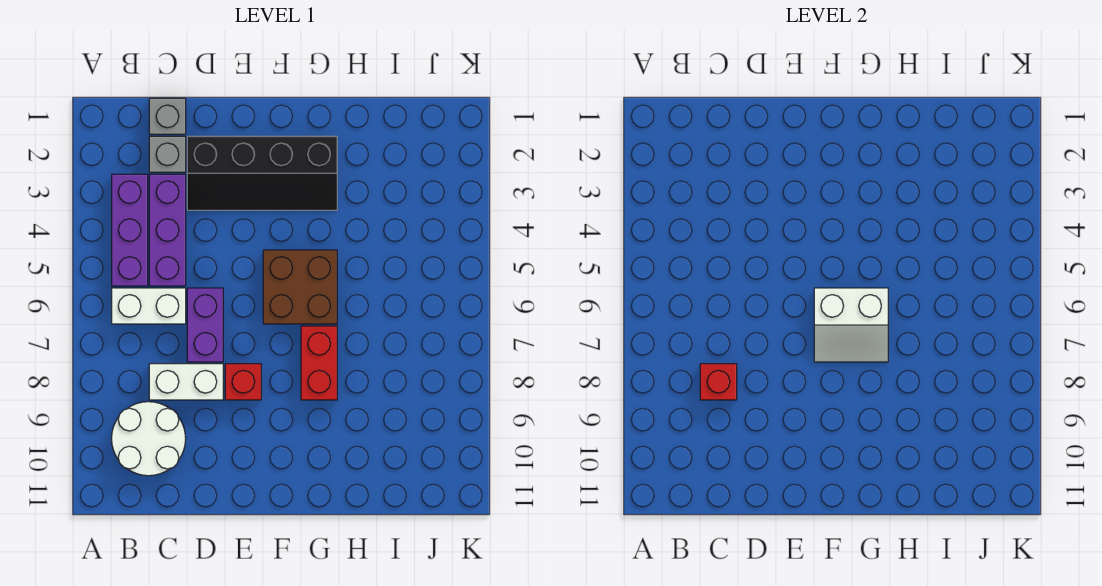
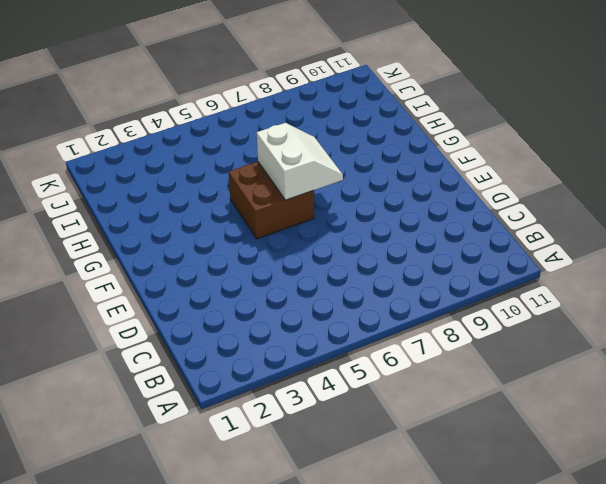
none -> purple 1x3 brick [112,174,148,286]
none -> white 1x2 brick [112,288,186,324]
none -> white 2x2 round brick [112,402,186,476]

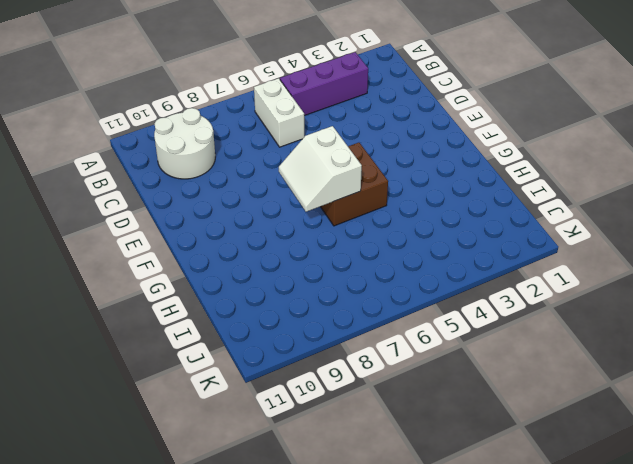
none -> grey 1x1 brick [149,98,186,134]
none -> grey 1x1 brick [149,136,186,172]
none -> purple 1x3 brick [149,174,186,286]

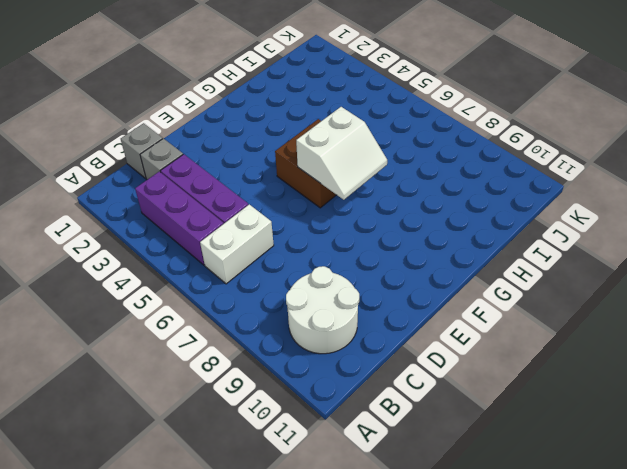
none -> white 1x2 brick [149,364,223,400]
none -> black 2x4 slope [187,136,337,210]
none -> purple 1x2 brick [187,288,223,362]

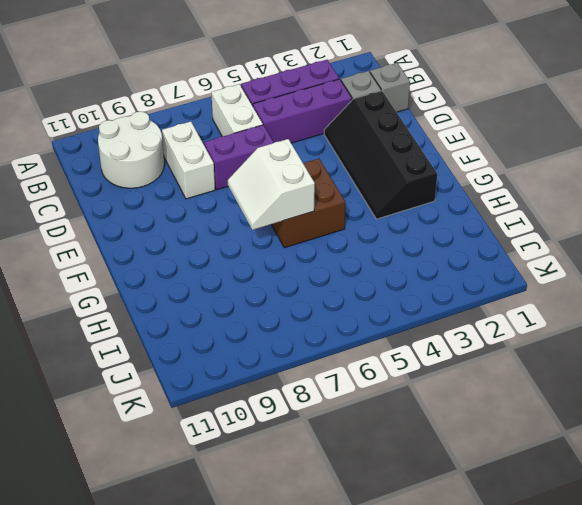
none -> red 1x1 brick [225,364,261,400]
none -> red 1x2 brick [301,326,337,400]
none -> red 1x1 brick [700,364,737,400]

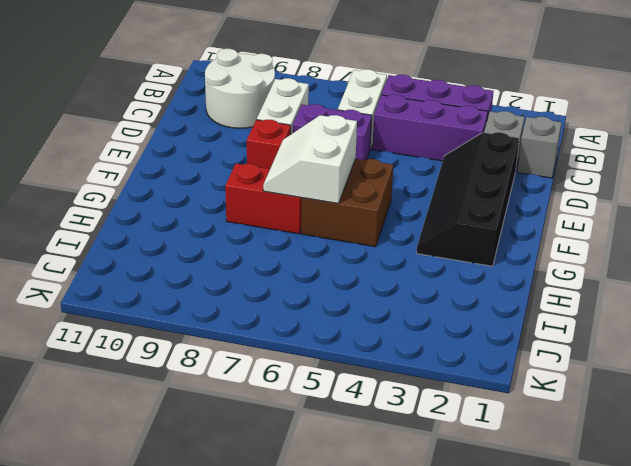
none -> red 1x1 brick [700,364,737,400]

